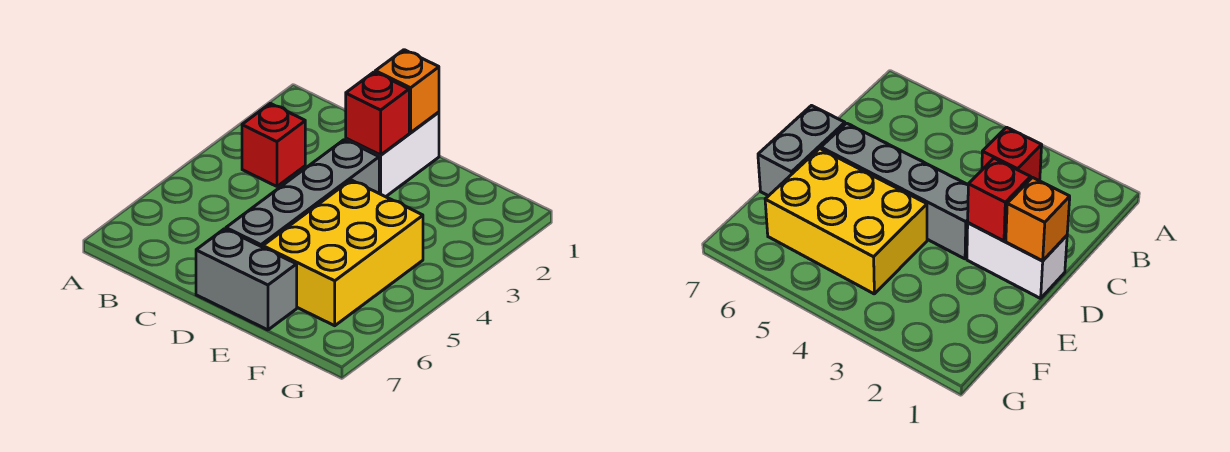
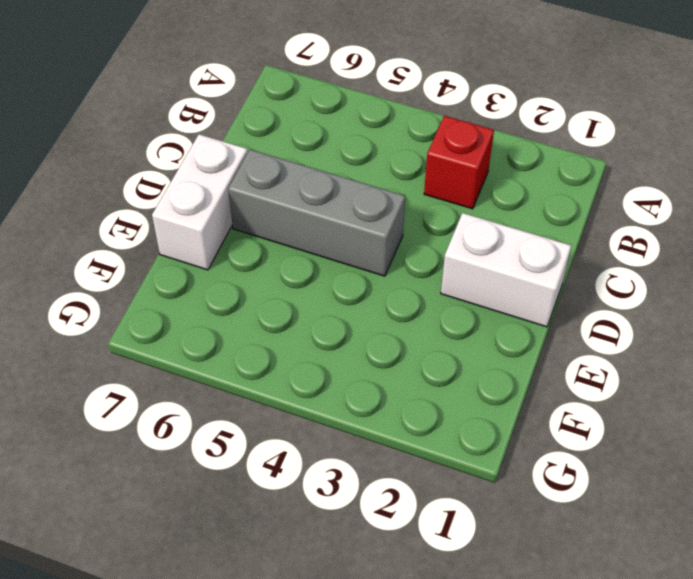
grey 1x3 brick [228,150,405,276] -> grey 1x4 brick [226,140,379,247]
white 1x2 brick [152,134,248,270] -> grey 1x2 brick [196,229,297,330]
none -> yellow 2x3 brick [263,180,423,326]
none -> orange 1x1 brick [375,50,439,133]

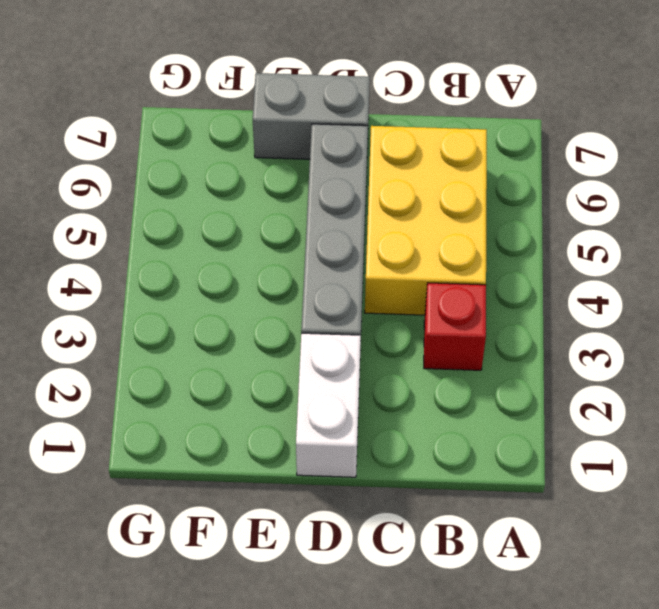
yellow 2x3 brick [365,126,487,315] -> yellow 2x3 brick moved to [263,180,423,326]
none -> orange 1x1 brick [375,50,439,133]
none -> red 1x1 brick [346,72,409,155]

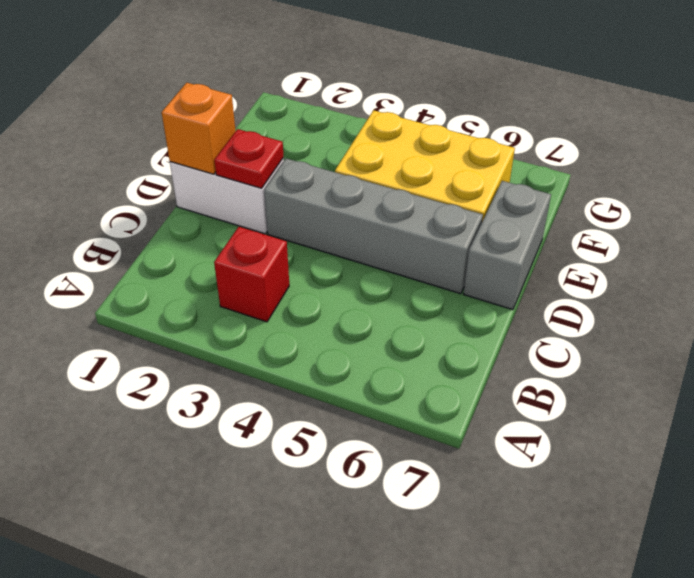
red 1x1 plate [214,129,284,188] -> red 1x1 brick [346,72,409,155]

